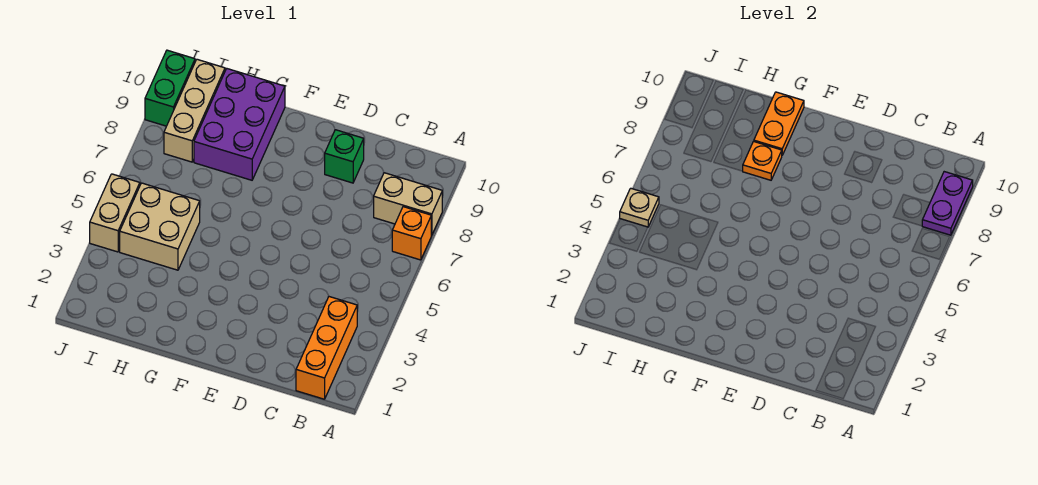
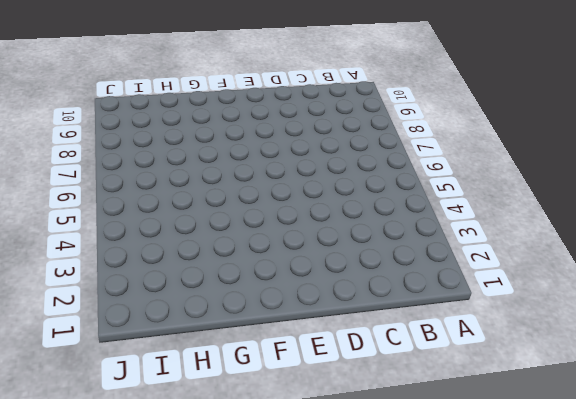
none -> orange 1x1 brick [392,207,431,260]
none -> tan 1x2 brick [374,173,442,235]
none -> orange 1x3 brick [296,297,357,399]

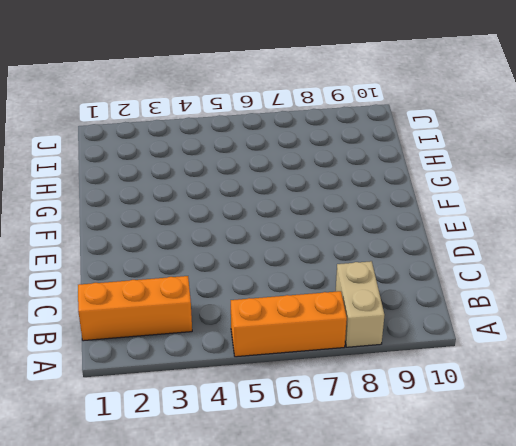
orange 1x3 brick [231,291,347,357] -> orange 1x1 brick [392,207,431,260]
none -> green 1x1 brick [325,130,364,183]
none -> purple 2x3 brick [194,69,285,180]
none -> tan 2x2 brick [120,183,200,270]

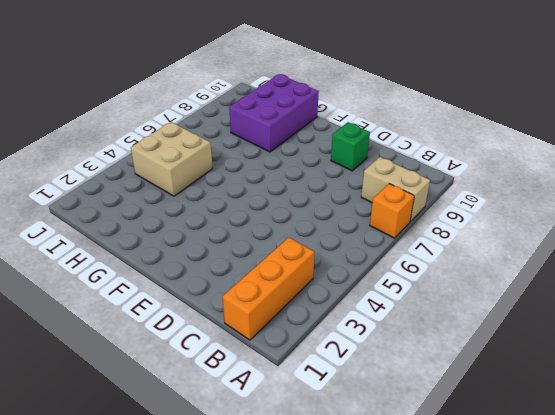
none -> tan 1x3 brick [164,59,225,162]
none -> tan 1x2 brick [90,174,140,252]
none -> green 1x2 brick [145,50,195,126]

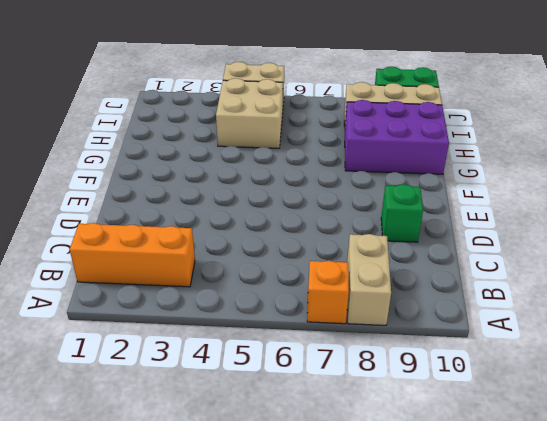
none -> purple 1x2 plate [922,172,973,235]
none -> orange 1x1 plate [743,141,782,180]
none -> orange 1x2 plate [754,92,804,155]

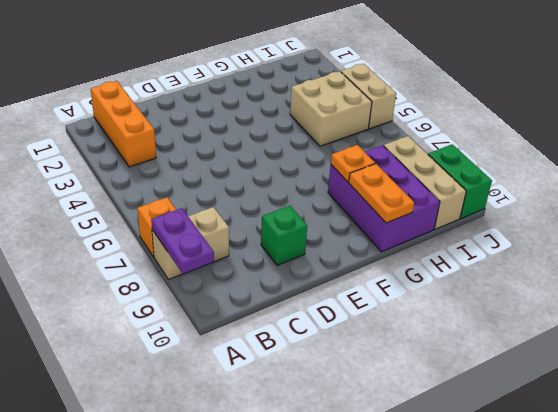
none -> tan 1x1 plate [620,188,659,227]

